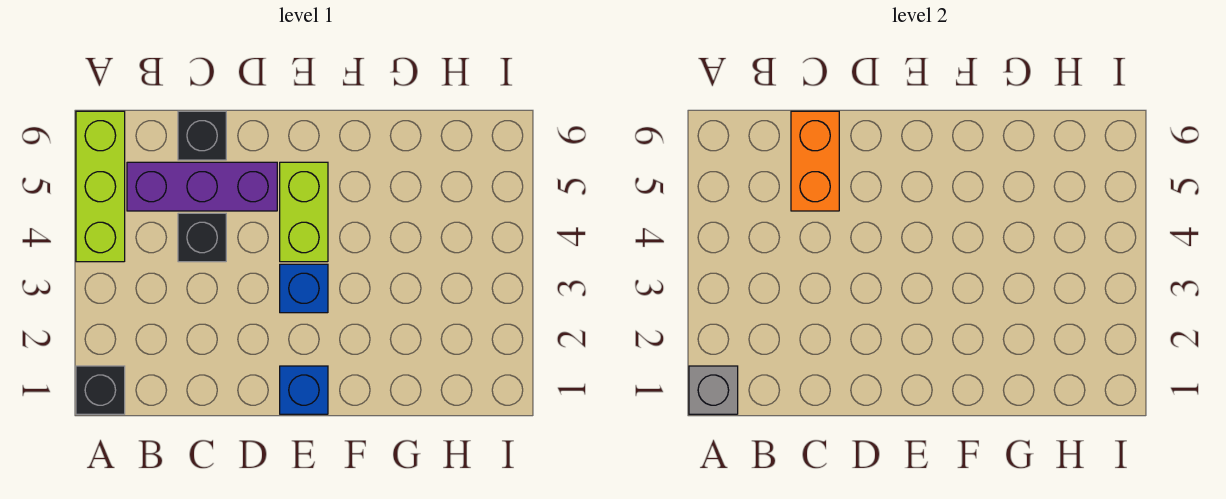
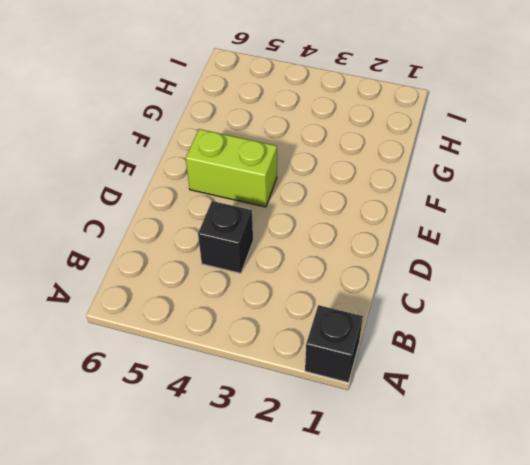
none -> lime 1x3 brick [76,111,125,262]
none -> purple 1x3 brick [127,162,277,211]

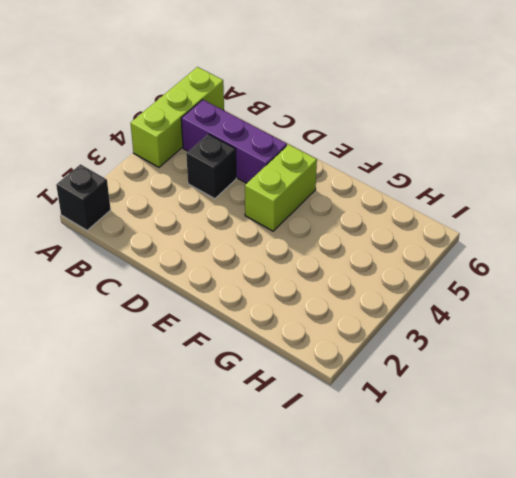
none -> black 1x1 brick [178,111,226,160]
none -> blue 1x1 brick [280,366,328,414]

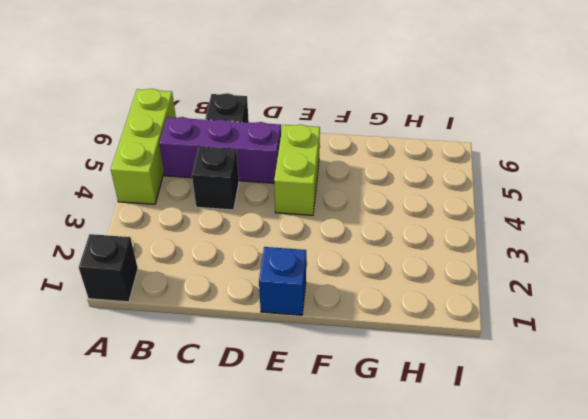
none -> blue 1x1 brick [280,264,328,313]
none -> grey 1x1 brick [689,366,738,414]

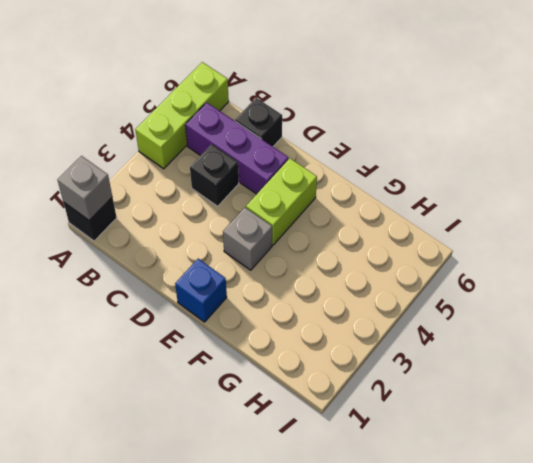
grey 1x1 brick [223,208,272,270] -> blue 1x1 brick [280,264,328,313]
none -> orange 1x2 brick [791,111,839,211]

